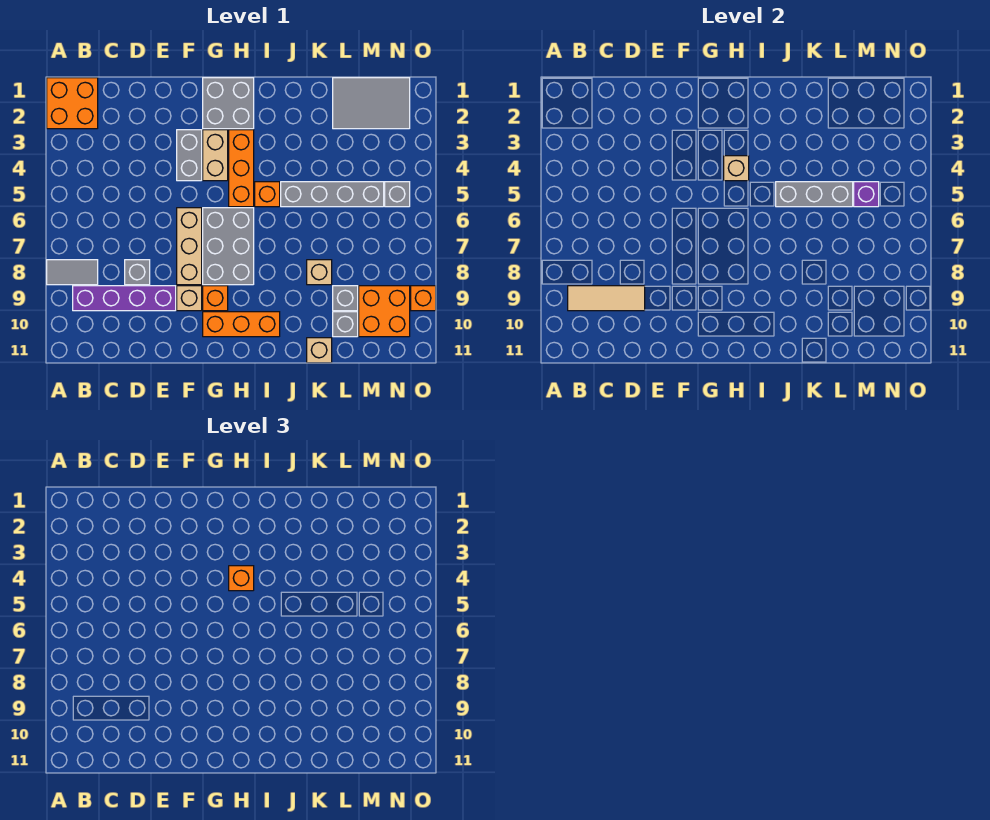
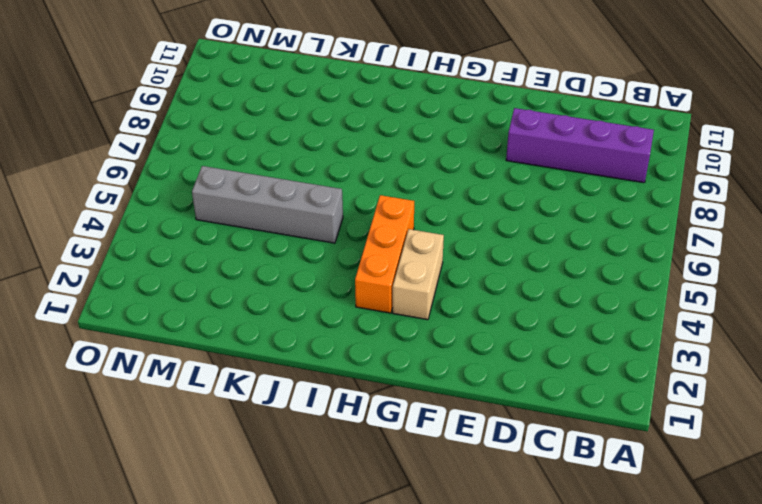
none -> orange 2x2 brick [47,78,98,129]
none -> grey 1x2 tile [47,260,98,285]
none -> grey 1x1 brick [125,260,150,285]

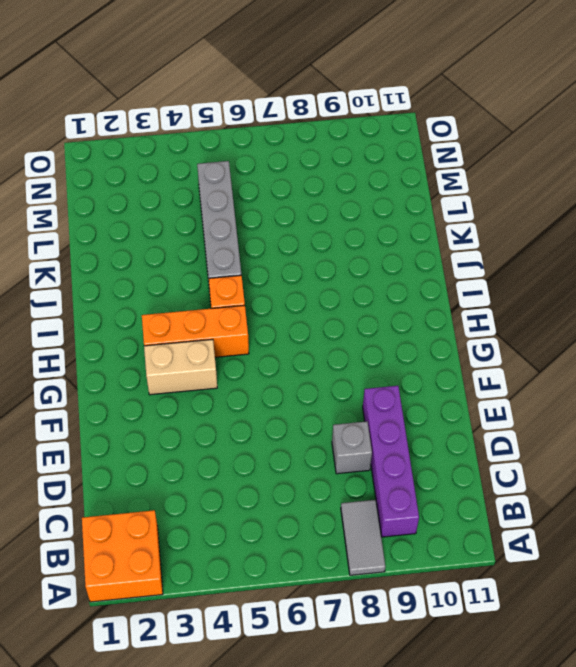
none -> grey 1x2 brick [177,130,202,181]
none -> tan 1x3 brick [177,208,202,285]
none -> tan 1x1 brick [177,286,202,311]

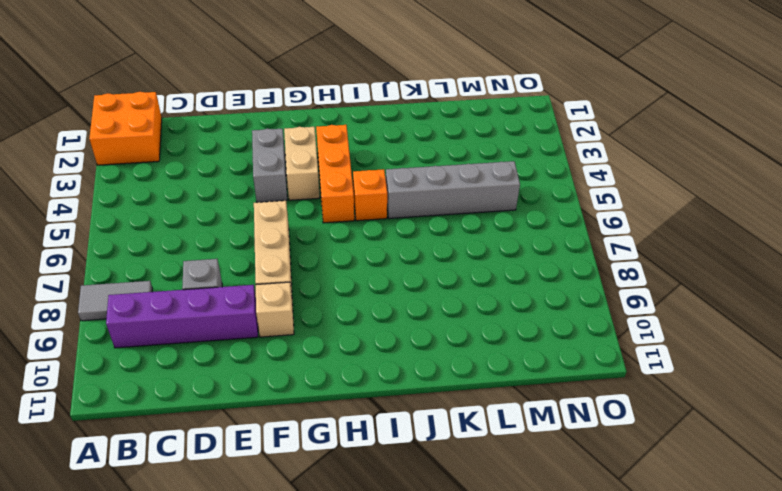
none -> grey 2x2 brick [203,78,254,129]
none -> grey 2x3 brick [203,208,254,285]
none -> orange 1x1 brick [203,286,228,311]

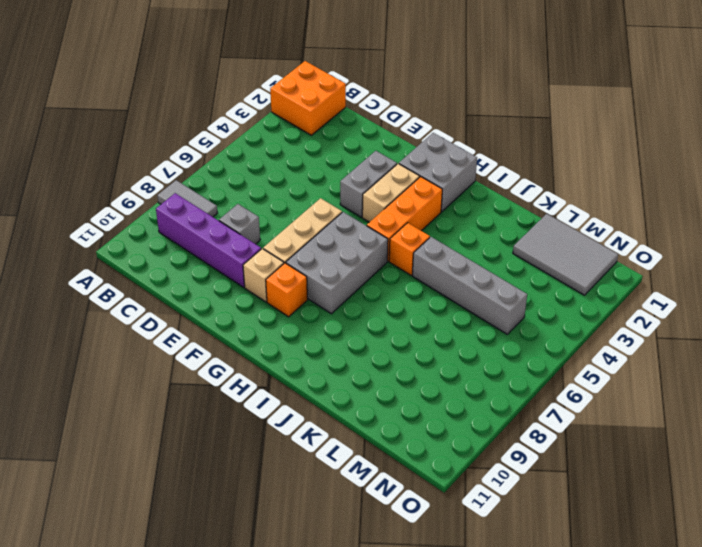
none -> orange 1x3 brick [203,312,280,337]
none -> tan 1x1 brick [307,260,332,285]
none -> tan 1x1 brick [307,338,332,363]

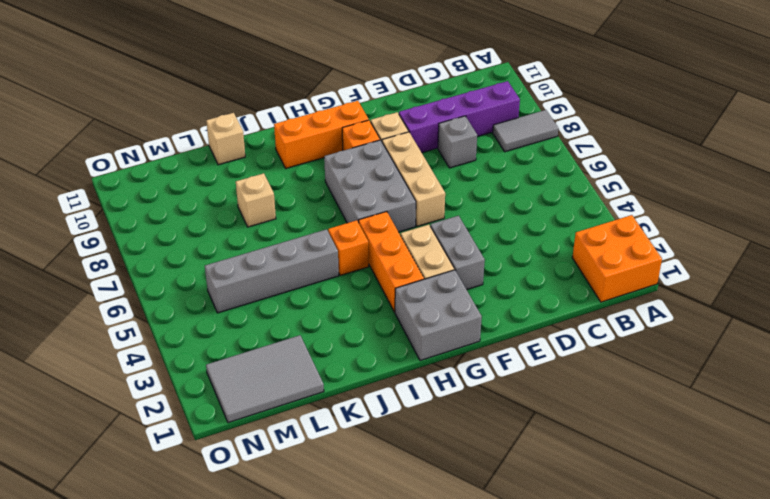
none -> grey 1x1 brick [333,286,358,311]
none -> grey 1x1 brick [333,312,358,337]
none -> orange 2x2 brick [359,286,410,337]

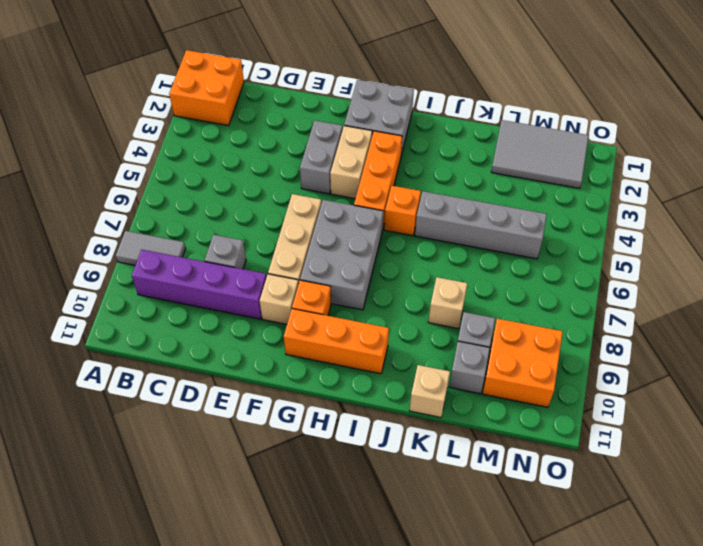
none -> grey 1x1 brick [385,182,410,207]
none -> orange 1x1 brick [411,286,436,311]
none -> tan 1x3 tile [568,286,645,311]

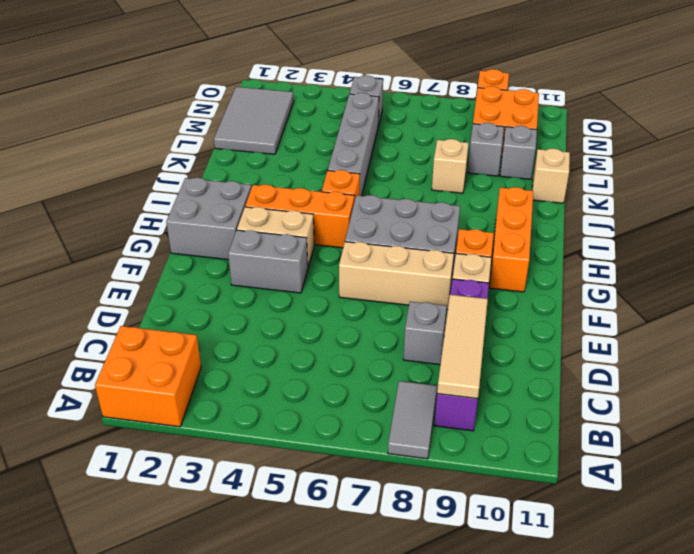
none -> tan 1x1 brick [724,156,749,181]
none -> grey 1x3 brick [776,182,853,207]
none -> purple 1x1 brick [854,182,879,207]

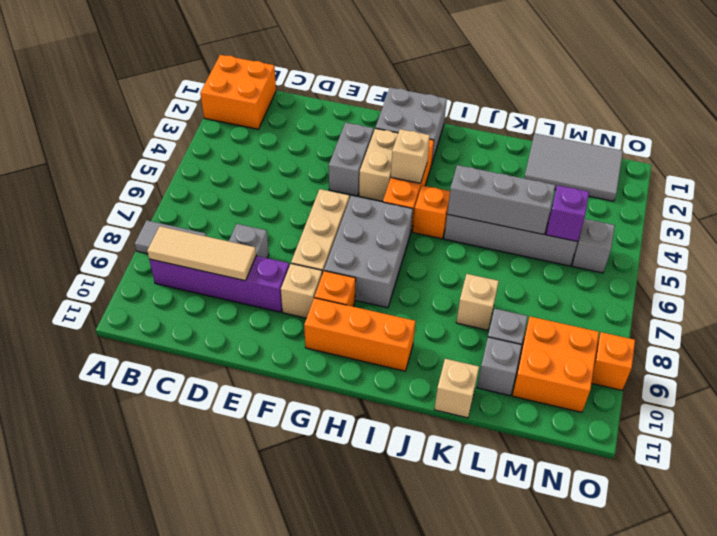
none -> orange 1x1 brick [229,566,254,591]

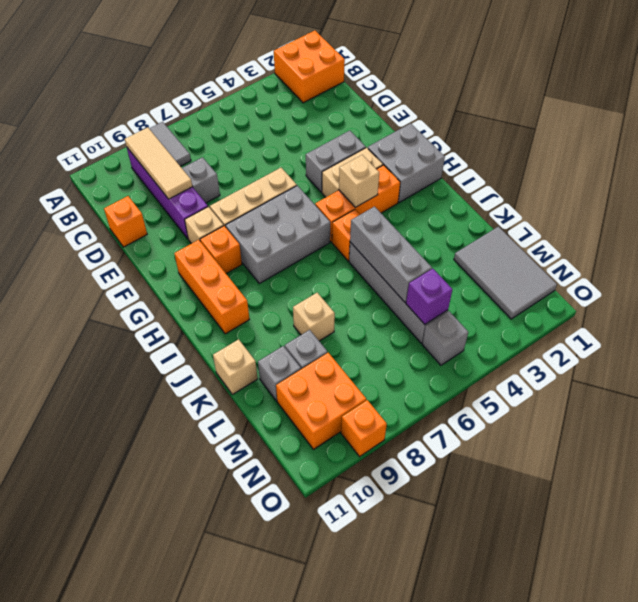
orange 1x1 brick [104,196,147,247] -> orange 1x1 brick moved to [229,566,254,591]

